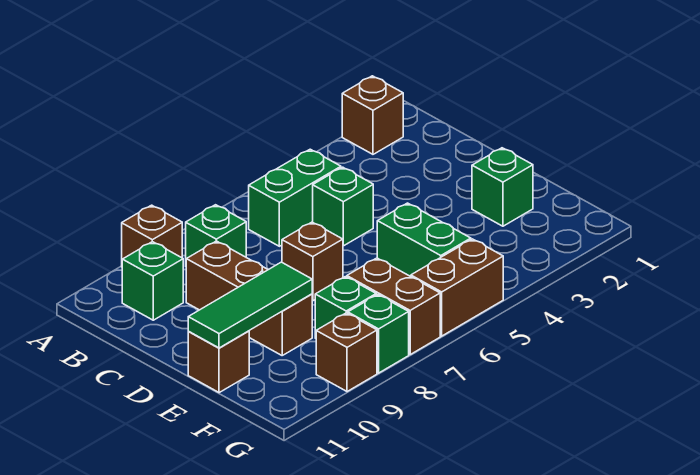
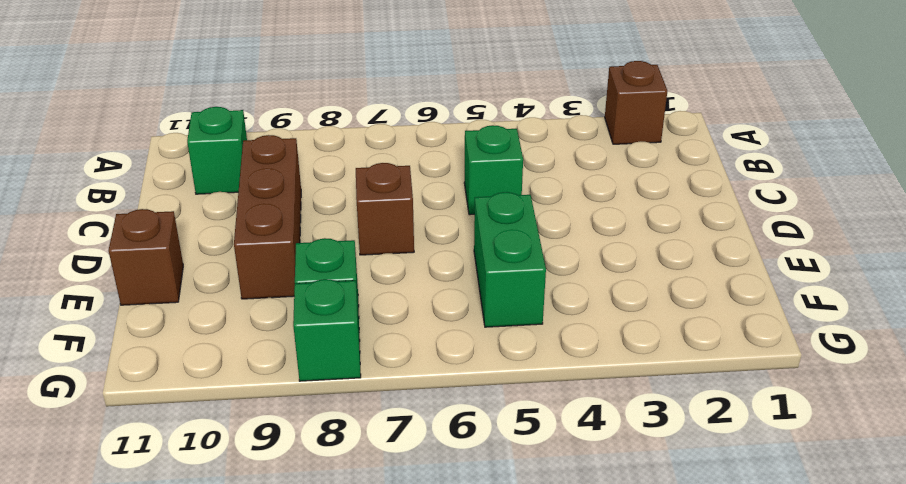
none -> brown 1x1 brick [122,205,182,259]
none -> green 1x2 brick [249,149,341,246]
none -> green 1x1 brick [186,205,246,259]

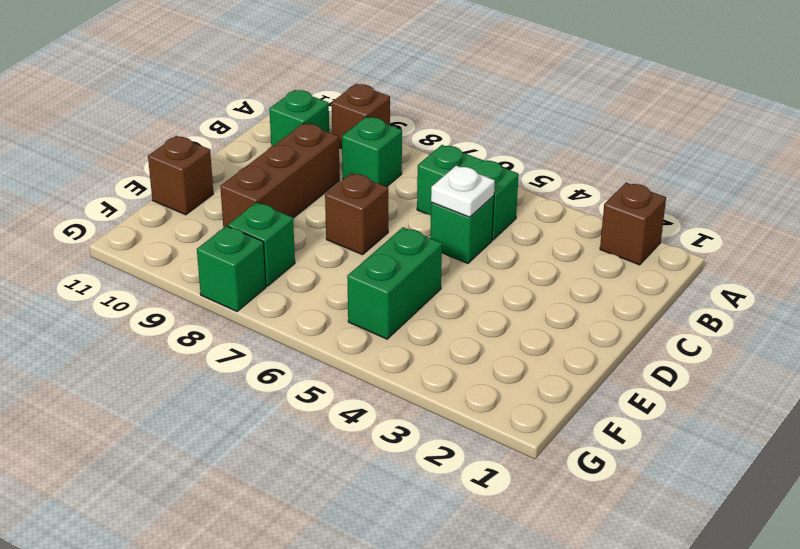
white 1x1 plate [431,166,495,217] -> none
none -> green 1x1 brick [472,148,533,226]
none -> brown 1x2 brick [347,258,440,354]
none -> brown 1x2 brick [411,239,503,336]

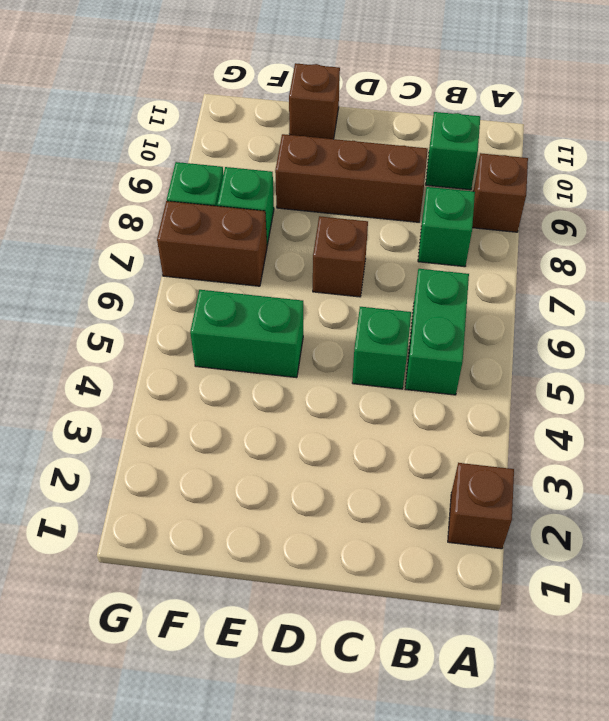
none -> green 1x1 brick [472,148,533,226]
none -> brown 1x2 brick [411,239,503,336]
none -> brown 1x1 brick [316,313,377,392]

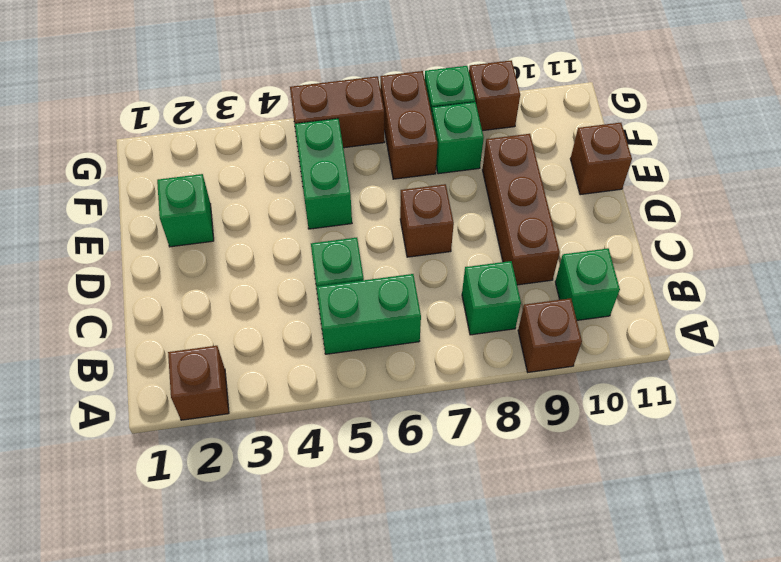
none -> green 1x3 tile [188,262,312,348]

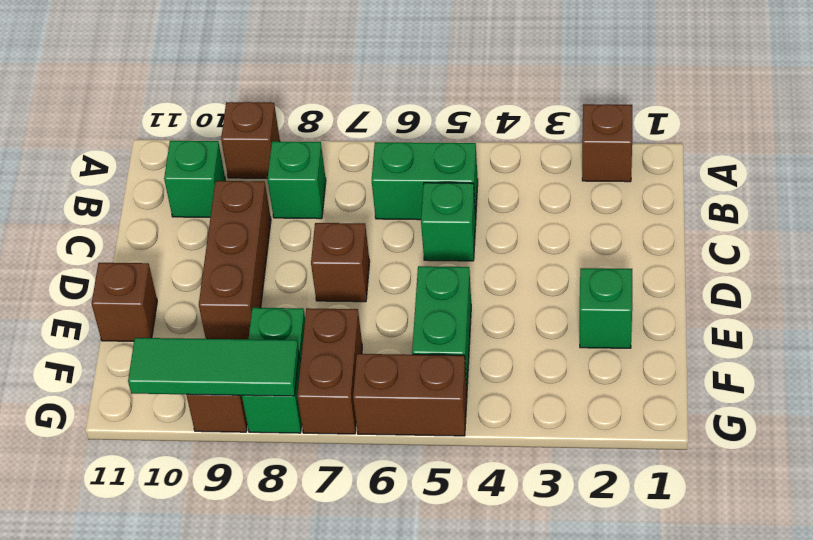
green 1x3 tile [128,338,299,396] -> green 1x3 tile moved to [188,262,312,348]

